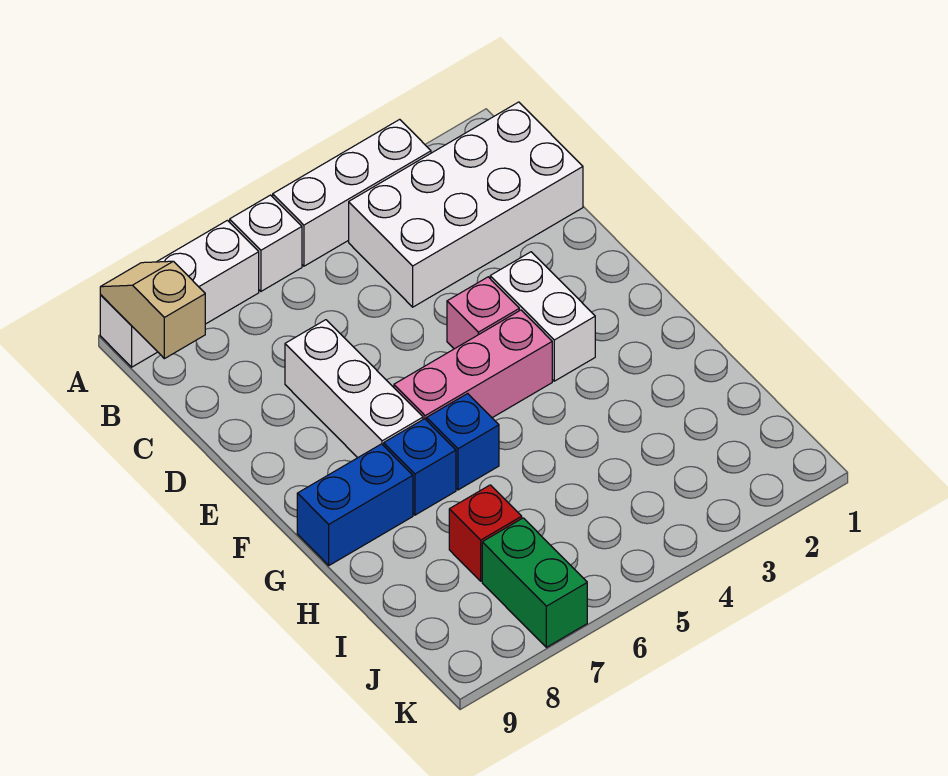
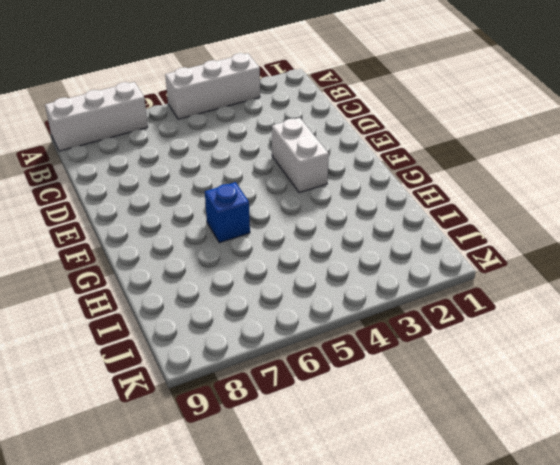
none -> white 1x1 brick [230,195,302,291]
none -> white 2x4 brick [349,102,583,307]
none -> white 1x3 brick [285,320,423,458]

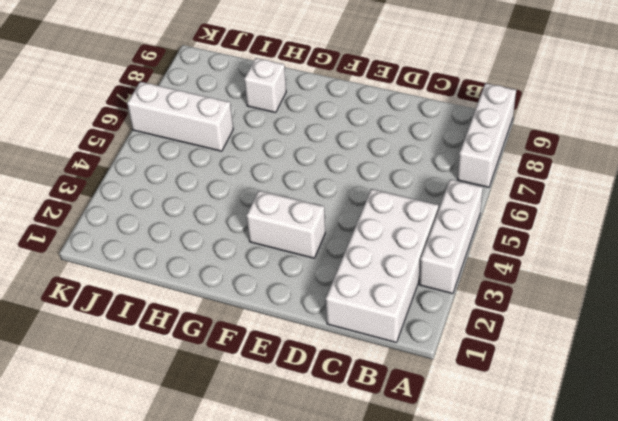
white 1x1 brick [244,58,286,113] -> white 1x1 brick moved to [230,195,302,291]
white 1x3 brick [127,82,233,151] -> white 1x3 brick moved to [285,320,423,458]
none -> pink 1x1 brick [447,277,519,349]
none -> pink 1x3 brick [394,310,552,420]
none -> blue 1x1 brick [427,394,499,490]

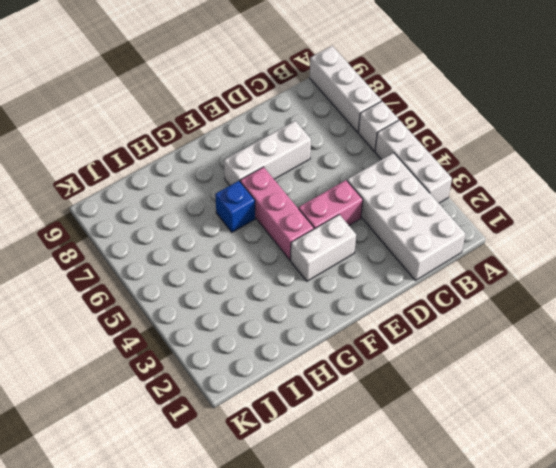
pink 1x2 brick [299,180,363,229] -> pink 1x1 brick [447,277,519,349]
none -> blue 1x1 brick [384,419,456,515]
none -> blue 1x2 brick [297,444,413,565]
none -> red 1x1 brick [449,485,522,581]

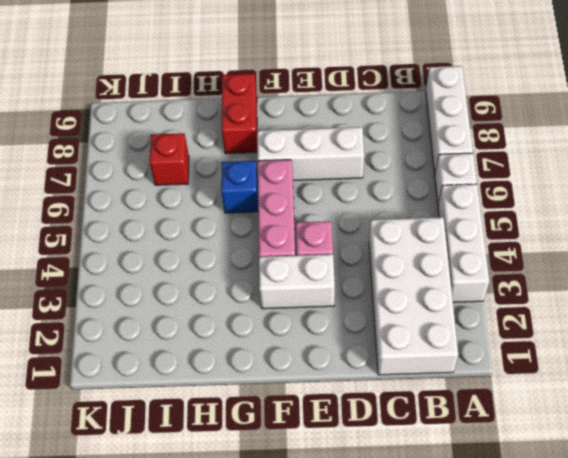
red 1x2 brick [222,73,258,154] -> blue 1x2 brick [297,444,413,565]
none -> blue 1x1 brick [384,419,456,515]
none -> green 1x2 brick [482,518,587,647]
none -> tan 1x2 slope [100,261,205,359]

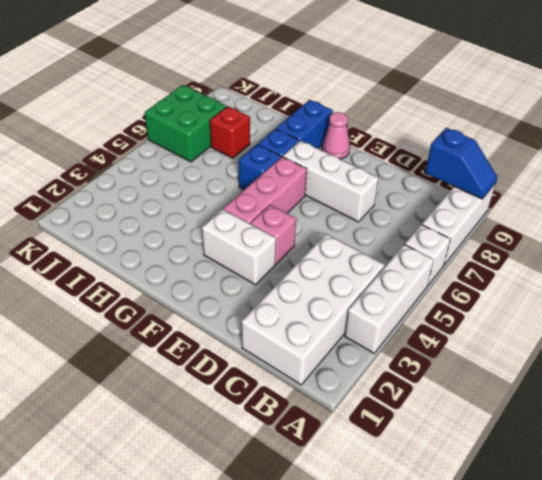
blue 1x2 slope [425,128,497,199] -> tan 1x2 slope [100,261,205,359]
pink 1x1 cone [322,112,350,159] -> none
green 2x2 brick [145,85,227,162] -> green 1x2 brick [482,518,587,647]

